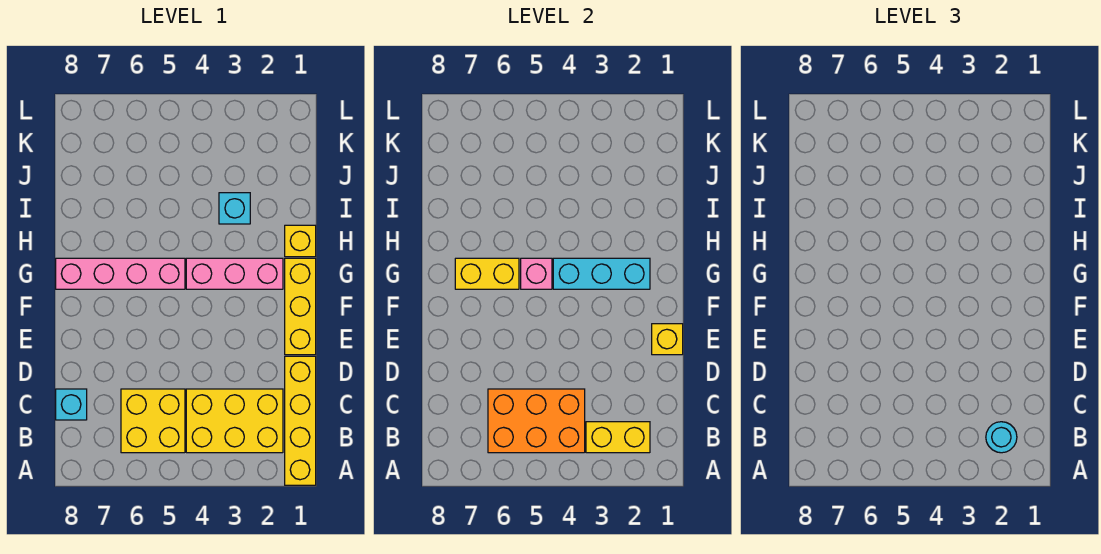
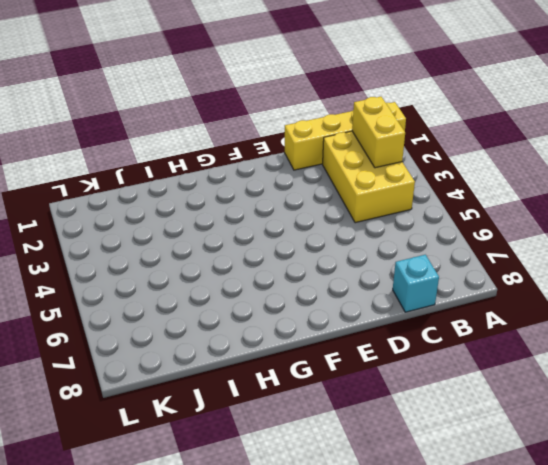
none -> yellow 2x2 brick [121,389,185,453]
none -> yellow 1x3 brick [285,258,316,355]
none -> pink 1x3 brick [186,258,283,289]

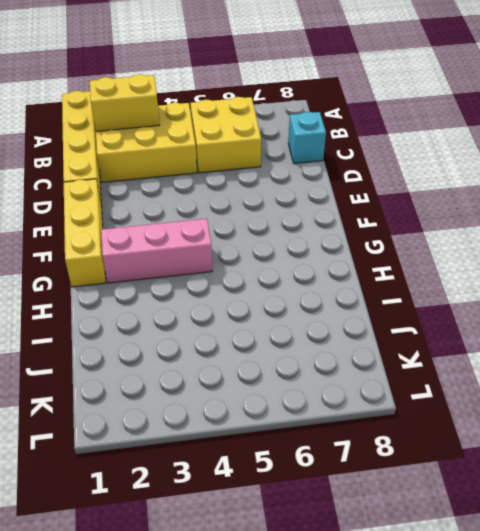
none -> pink 1x4 brick [56,258,185,289]
none -> yellow 1x1 brick [285,225,316,257]
none -> cyan 1x1 brick [219,193,250,224]

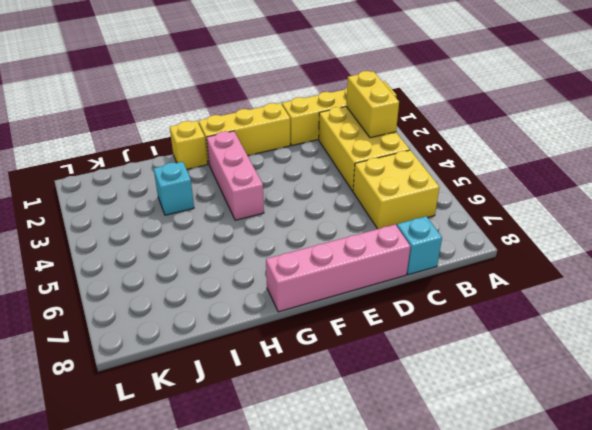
pink 1x4 brick [266,224,411,312] -> pink 1x4 brick turned to [56,258,185,289]
none -> orange 2x3 brick [488,389,585,453]
none -> yellow 1x1 brick [652,324,683,355]
none -> cyan 1x3 brick [553,258,650,289]

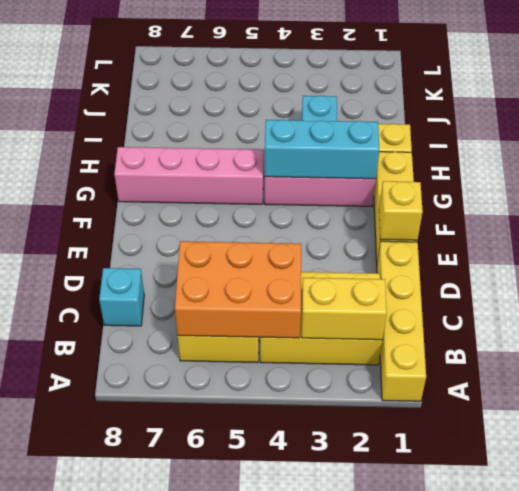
none -> pink 1x1 brick [521,258,552,289]
none -> yellow 1x2 brick [455,258,519,289]
none -> cyan 1x1 round brick [986,422,1017,453]

